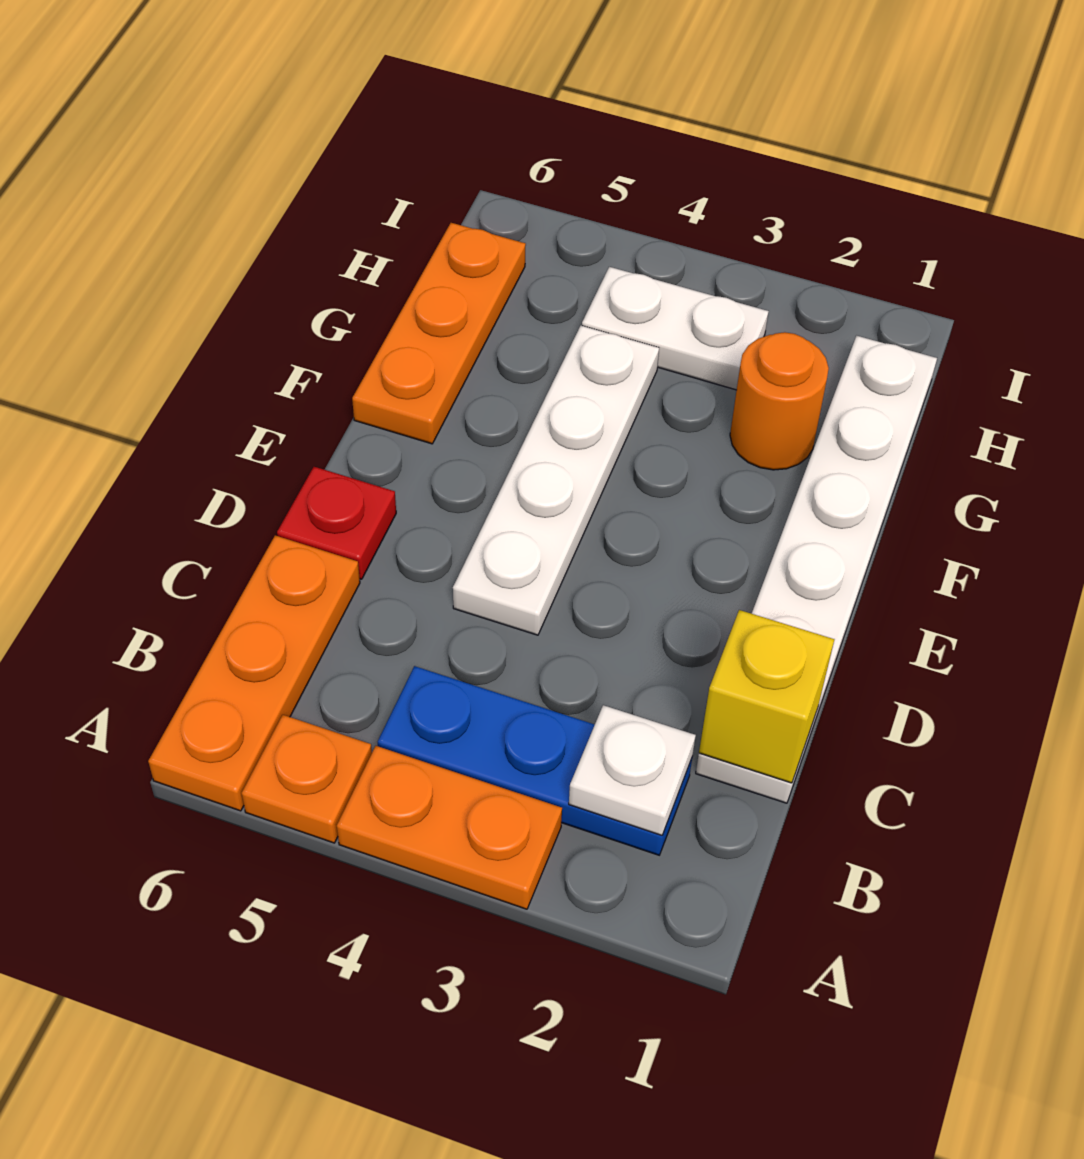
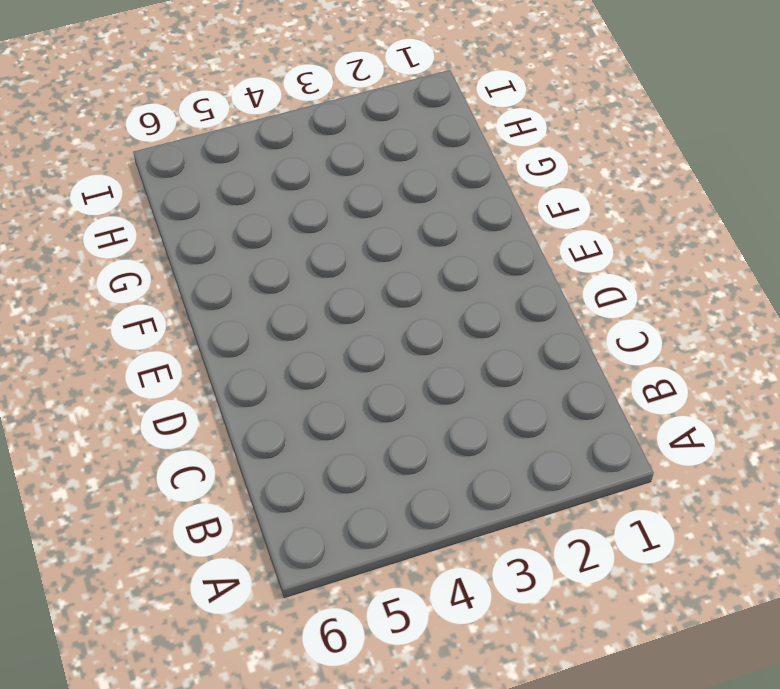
none -> orange 1x2 plate [337,746,562,909]
none -> orange 1x1 plate [242,715,372,843]
none -> orange 1x3 plate [148,535,360,811]

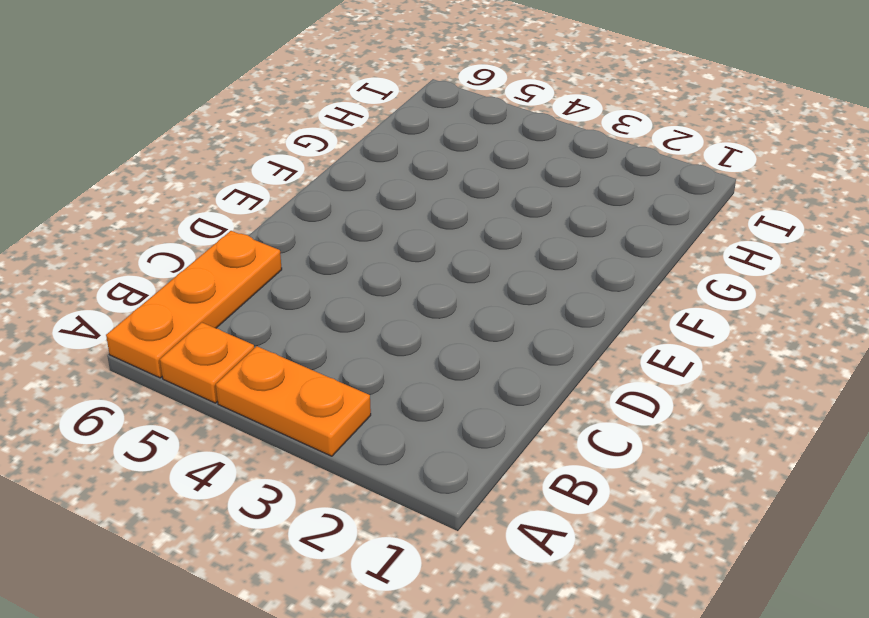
none -> blue 1x3 plate [378,666,692,855]
none -> white 1x6 plate [696,336,937,803]
none -> white 1x4 plate [453,325,659,635]

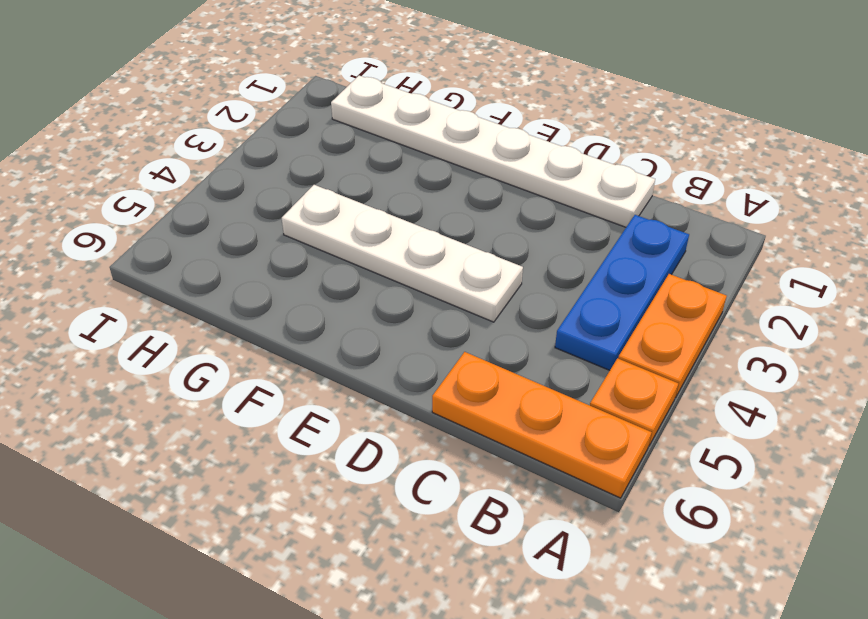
none -> red 1x1 plate [277,467,396,579]
none -> orange 1x3 plate [352,223,526,444]
none -> orange 1x1 round brick [730,332,829,470]

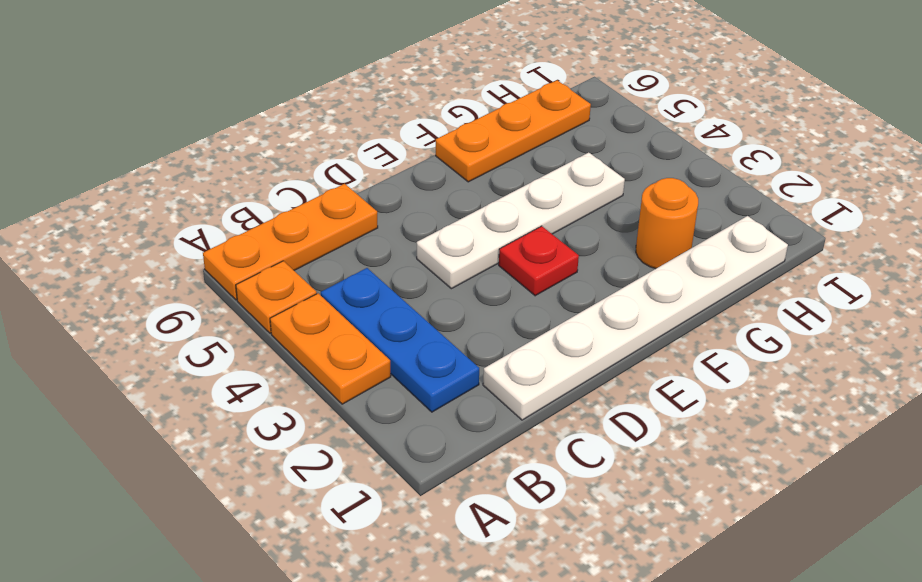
red 1x1 plate [499,226,579,296] -> red 1x1 plate moved to [277,467,396,579]
none -> white 1x2 plate [582,267,769,390]
none -> white 1x1 plate [569,705,696,835]
none -> yellow 1x1 brick [699,610,834,783]

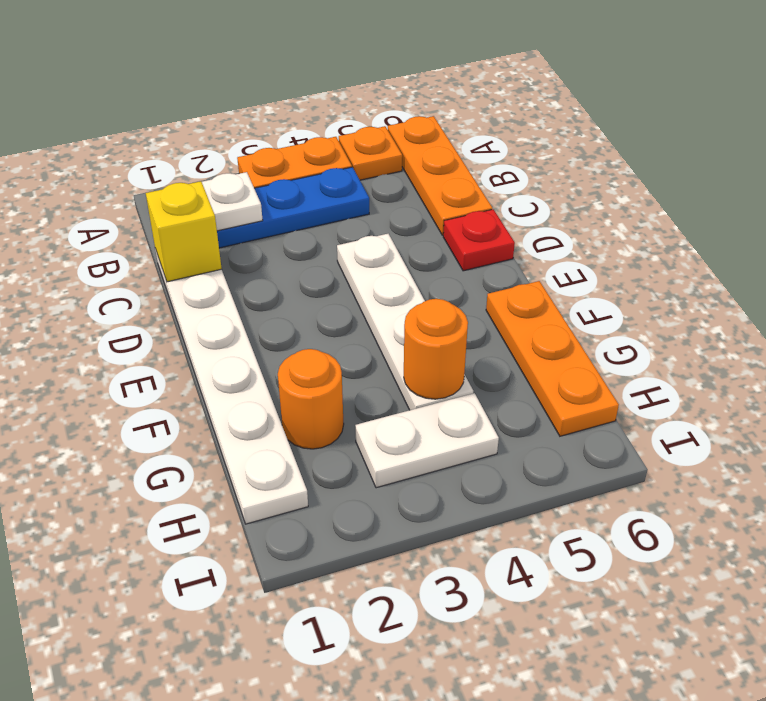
orange 1x1 round brick [404,299,468,399] -> none

